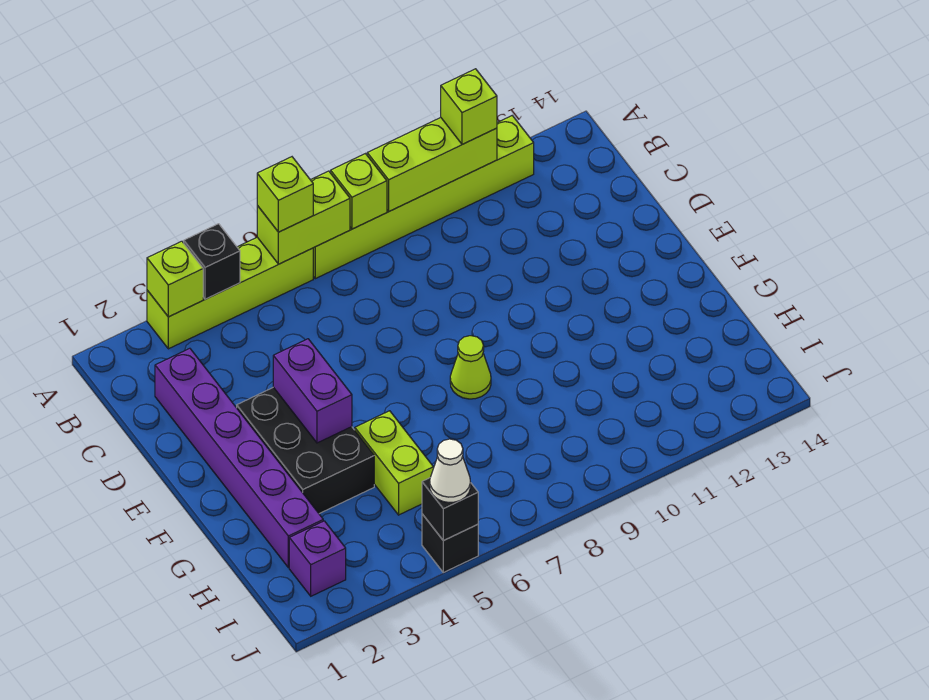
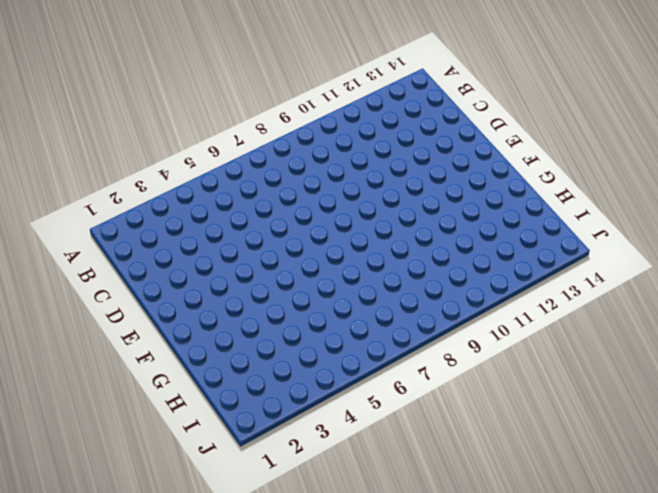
none -> lime 1x4 brick [147,237,313,349]
none -> lime 1x6 brick [313,116,534,279]
none -> purple 1x6 brick [155,348,323,568]

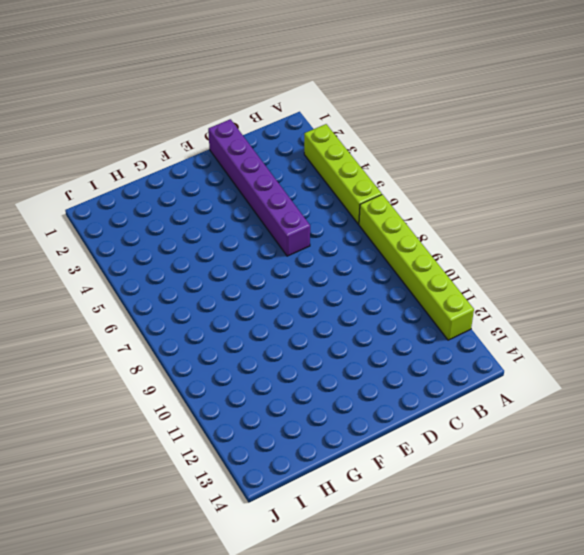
purple 1x6 brick [208,119,310,256] -> purple 1x6 brick turned to [155,348,323,568]
none -> black 2x3 brick [237,387,374,514]
none -> lime 1x1 cone [450,336,491,399]
none -> lime 1x2 brick [355,411,433,515]

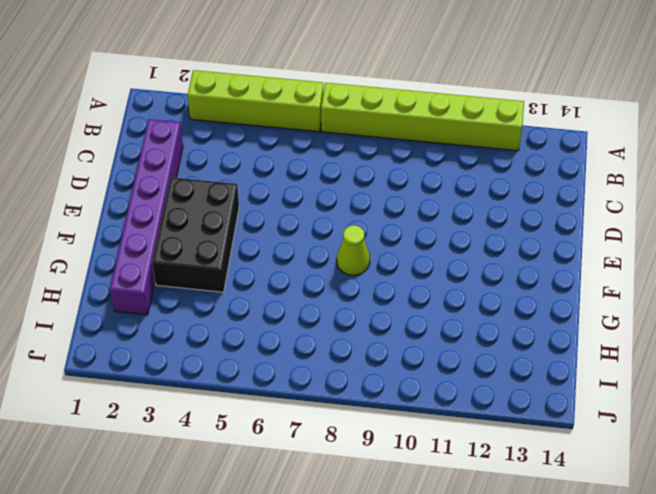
none -> lime 1x2 brick [355,411,433,515]
none -> purple 1x1 brick [289,521,346,596]
none -> black 1x1 brick [422,514,478,572]

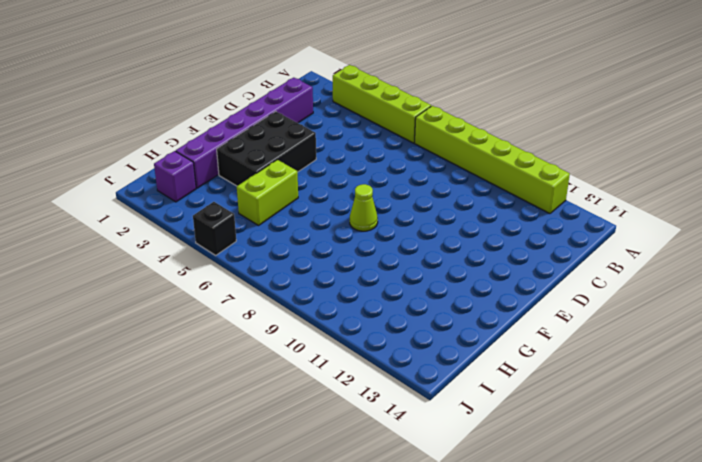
none -> lime 1x1 brick [147,241,203,317]
none -> black 1x1 brick [184,224,240,299]
none -> lime 1x2 brick [257,171,350,264]

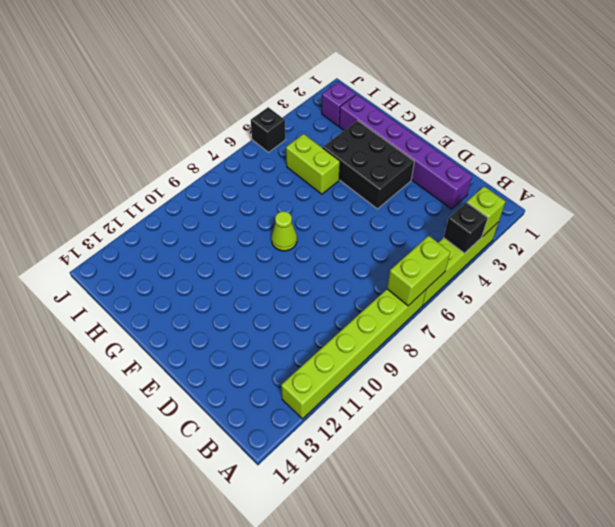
none -> lime 1x1 brick [331,154,387,229]
none -> lime 1x3 brick [367,118,497,211]
none -> purple 1x2 brick [273,339,352,443]

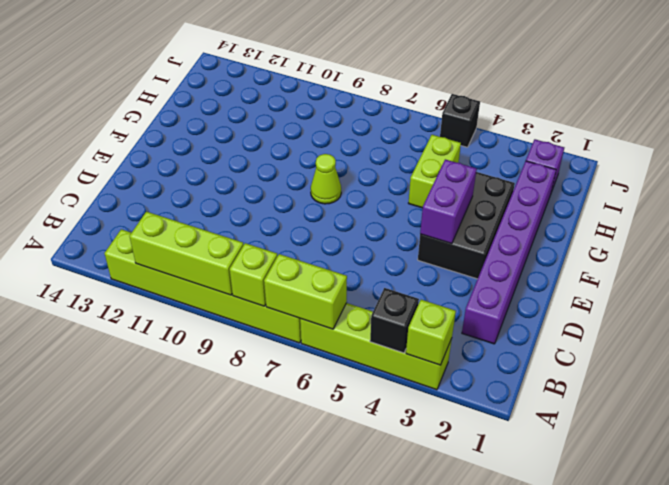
none -> black 1x1 brick [422,478,478,541]
none -> lime 1x1 brick [257,157,313,232]
none -> lime 1x1 brick [441,69,497,144]

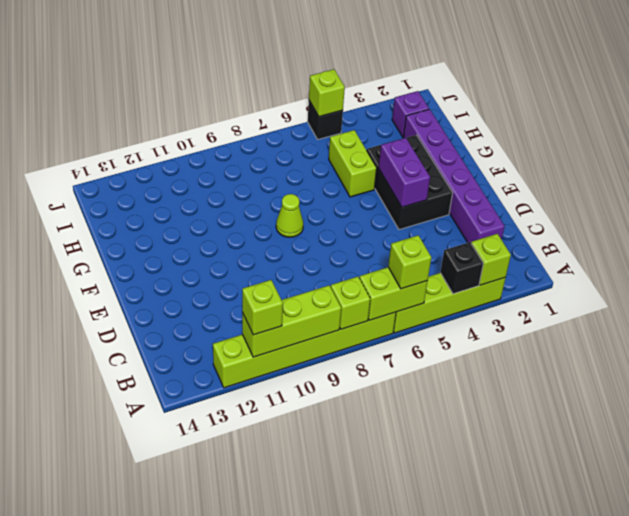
lime 1x1 brick [309,69,345,117] -> black 1x1 brick [422,478,478,541]
none -> white 1x1 cone [430,439,471,503]

